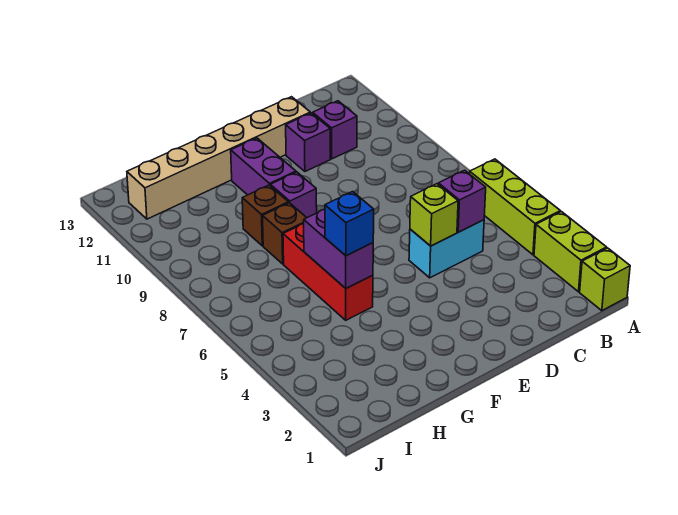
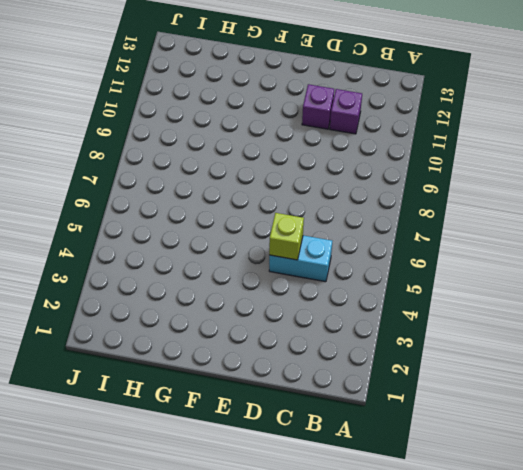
none -> lime 1x1 brick [580,248,630,311]
none -> lime 1x2 brick [534,212,607,292]
none -> lime 1x3 brick [470,159,560,255]

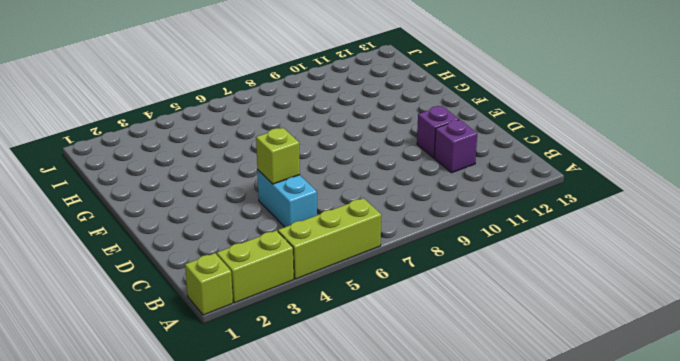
none -> tan 1x6 brick [127,97,310,219]
none -> purple 1x1 brick [270,172,317,218]
none -> purple 1x2 brick [231,138,296,195]

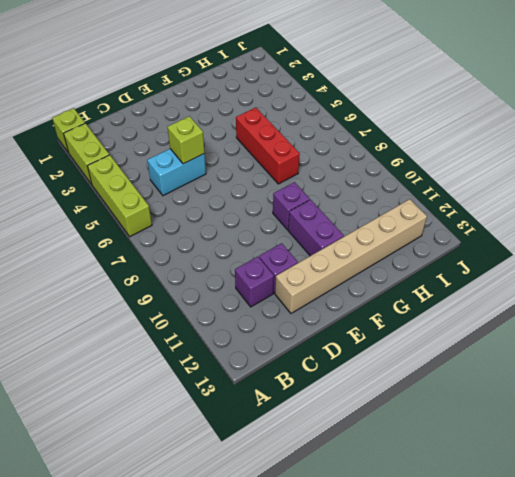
none -> brown 1x1 brick [263,203,307,264]
none -> brown 1x1 brick [242,185,288,246]
none -> purple 1x1 brick [438,170,486,232]

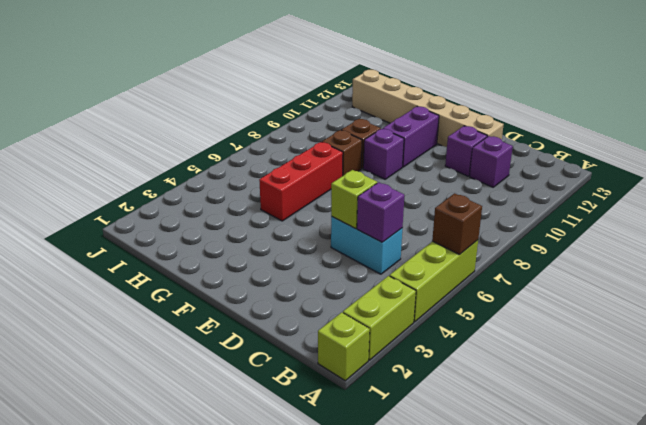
brown 1x1 brick [432,193,482,255] -> none
none -> purple 1x2 brick [304,209,373,288]
none -> blue 1x1 brick [325,192,374,256]

